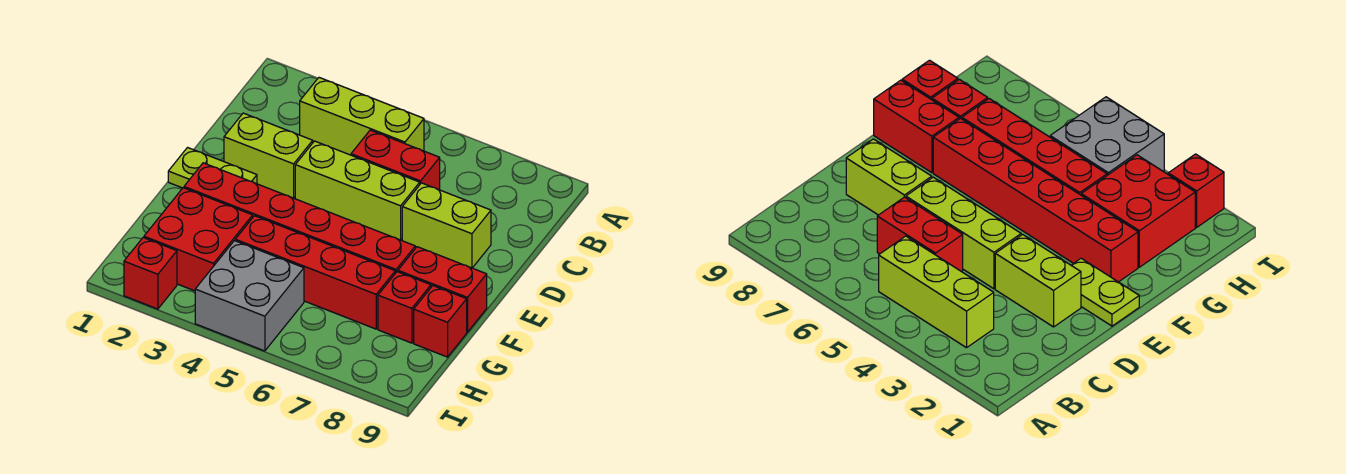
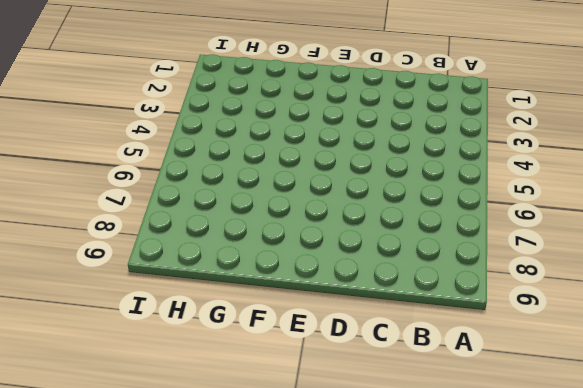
none -> lime 1x3 brick [300,78,424,155]
none -> red 1x2 brick [351,130,440,190]
none -> lime 1x2 brick [224,113,313,198]

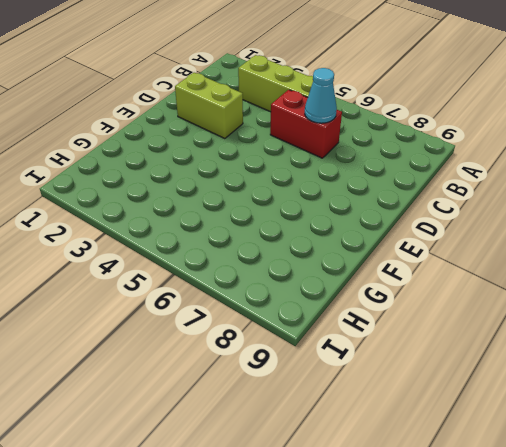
cyan 1x1 cone [305,68,337,123] -> none
none -> lime 1x3 brick [295,141,420,240]
none -> lime 1x2 brick [402,183,491,268]
none -> lime 1x2 plate [168,148,257,188]

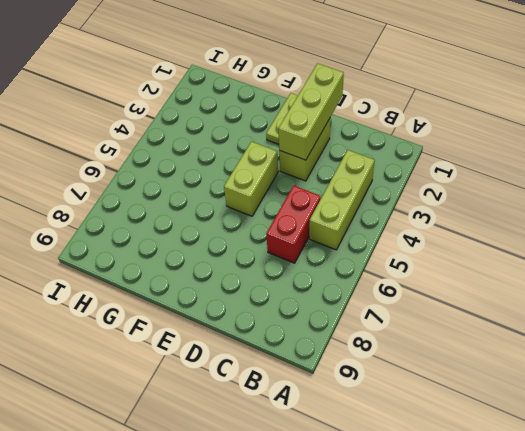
lime 1x3 brick [278,63,344,160] -> lime 1x3 brick moved to [295,141,420,240]
lime 1x2 brick [224,142,278,216] -> lime 1x2 brick moved to [402,183,491,268]
none -> red 1x6 brick [184,163,415,273]
none -> red 1x2 brick [398,247,487,332]
none -> red 2x2 brick [144,188,253,291]

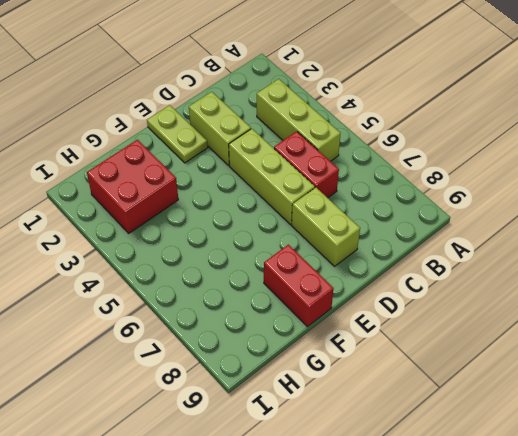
none -> red 1x6 brick [184,163,415,273]
none -> red 1x4 brick [235,216,395,329]
none -> red 1x1 brick [378,272,431,343]

